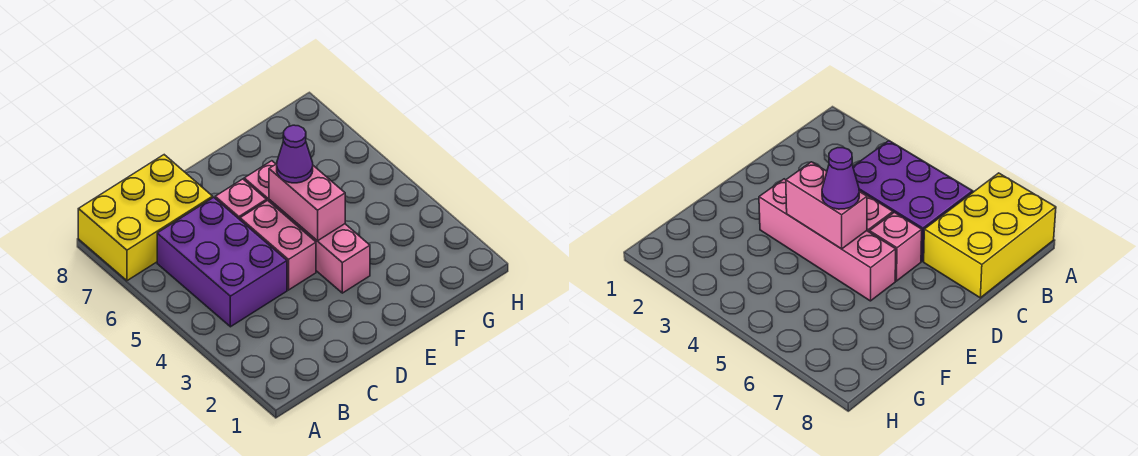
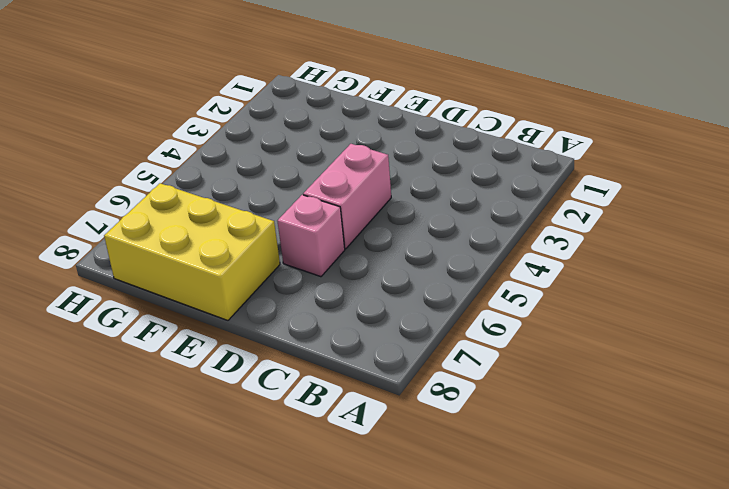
yellow 2x3 brick [104,183,280,320] -> yellow 2x3 brick moved to [78,155,213,281]
none -> purple 2x3 brick [157,197,287,327]
none -> pink 1x4 brick [244,161,370,293]

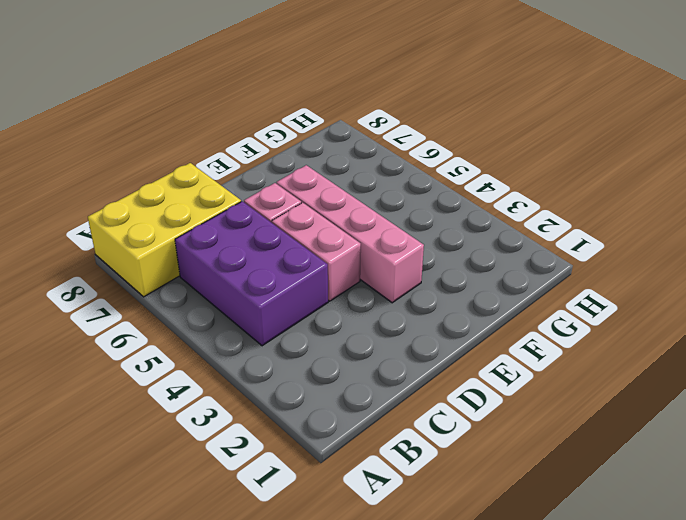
none -> pink 1x2 brick [269,164,345,241]
none -> purple 1x1 cone [277,125,313,183]

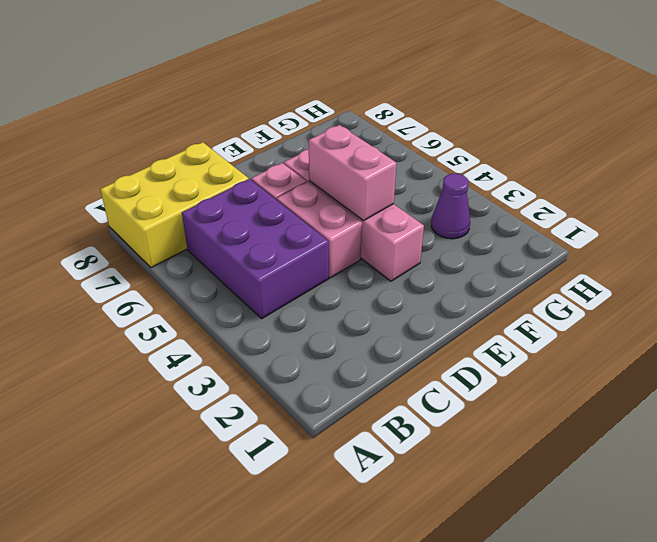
purple 1x1 cone [431,174,470,239] -> purple 1x1 cone moved to [277,125,313,183]

